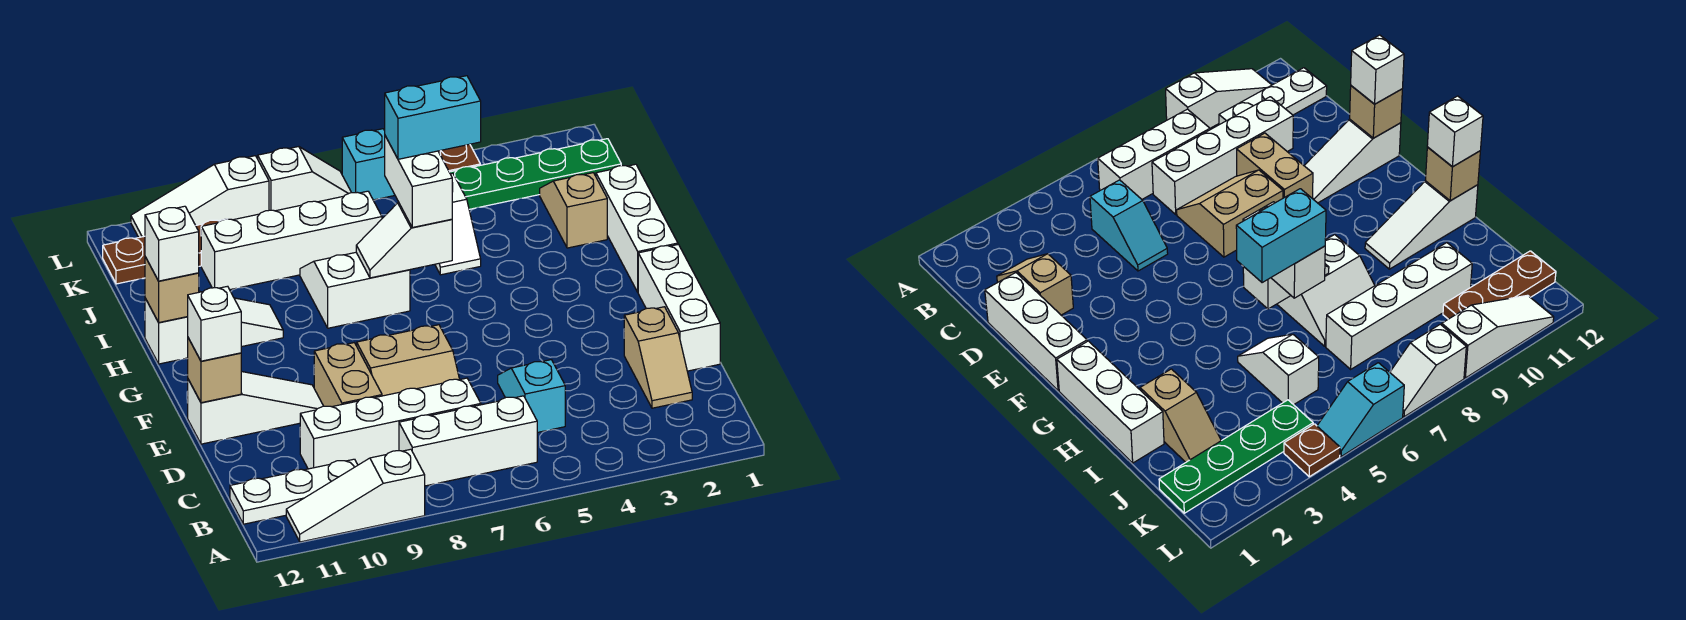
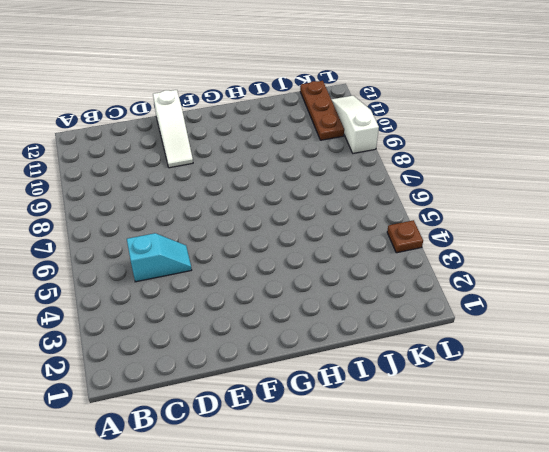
none -> white 1x3 slope [286,449,425,542]
none -> white 1x3 brick [399,396,537,486]
none -> white 1x3 plate [230,459,358,524]

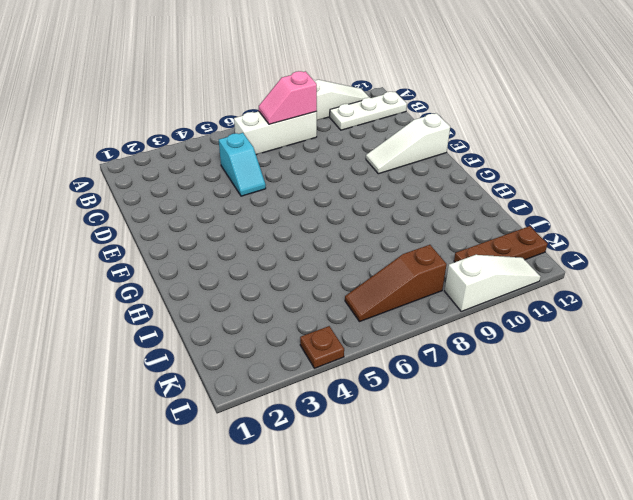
pink 1x2 slope [259,71,317,124] -> none
brown 1x3 slope [345,245,447,322] -> none
none -> tan 1x2 slope [624,307,692,408]
none -> white 1x4 brick [300,378,481,469]
none -> white 1x3 brick [638,244,720,371]

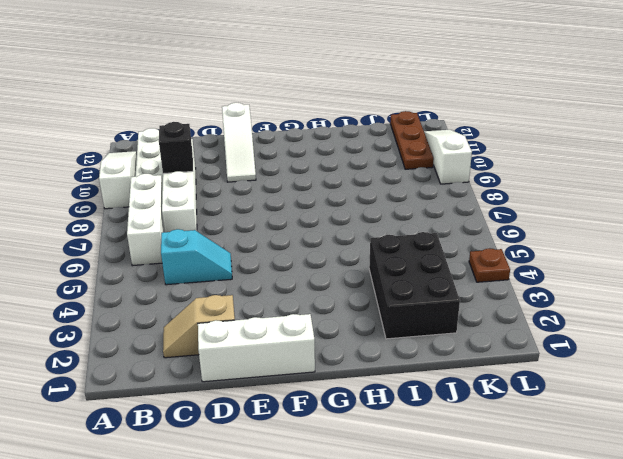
black 1x1 brick [159,122,193,174] -> none
black 2x3 brick [369,232,460,339] -> tan 1x2 slope [540,173,607,248]
none -> tan 2x2 slope [357,325,460,396]
none -> tan 1x2 brick [314,343,382,407]
none -> white 1x3 brick [596,164,678,292]

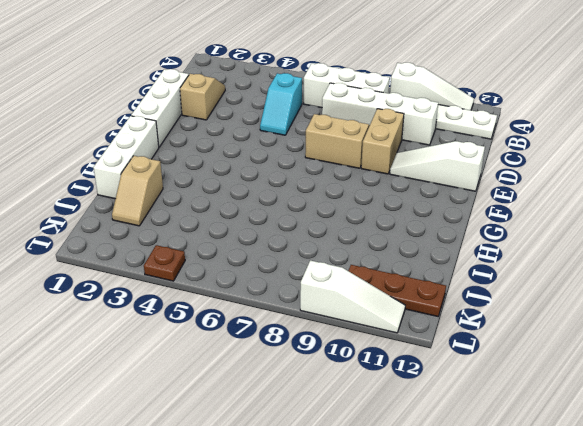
none -> white 2x2 slope [300,253,410,328]
none -> white 1x3 slope [145,291,283,364]
none -> white 1x2 slope [435,173,481,275]

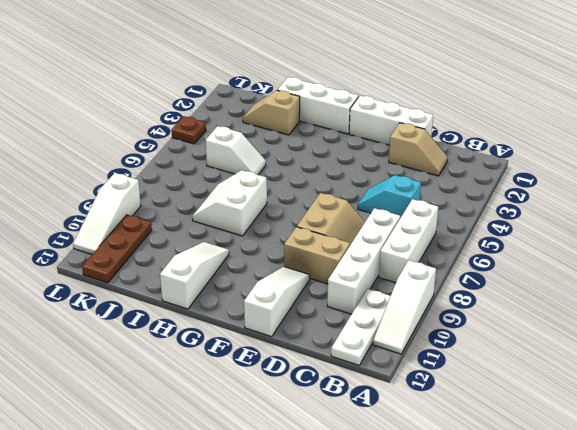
none -> white 1x4 brick [201,191,382,290]
none -> green 1x4 plate [449,139,621,209]
none -> cyan 1x2 slope [342,129,395,200]

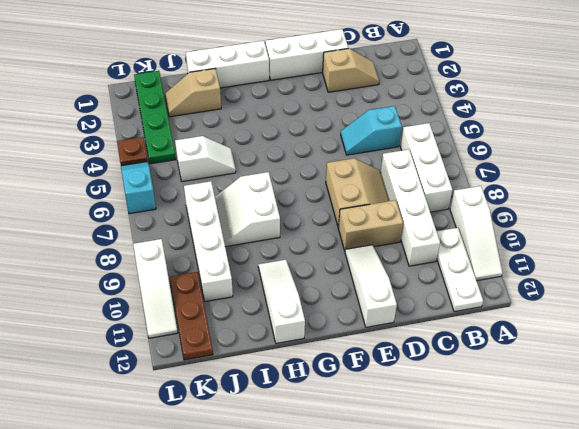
none -> white 1x2 slope [258,147,351,211]
none -> tan 1x1 brick [188,338,241,403]
none -> white 1x2 slope [356,203,452,278]

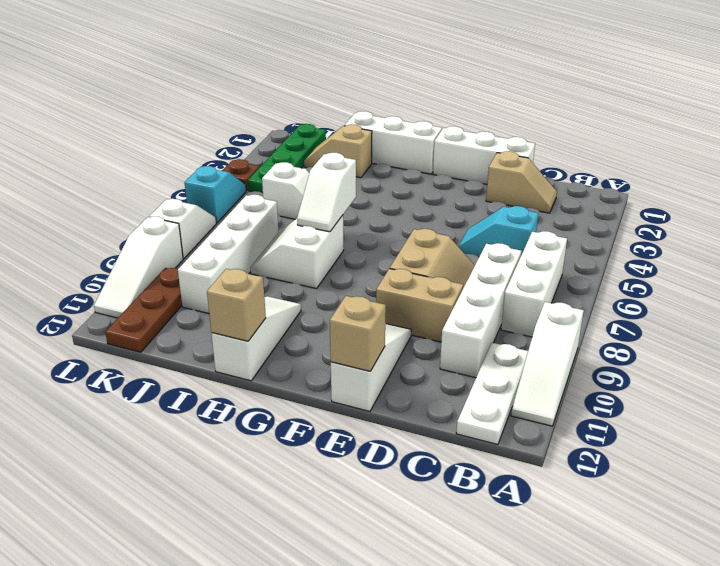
none -> white 1x1 brick [188,286,241,361]
none -> white 1x2 brick [385,136,452,227]
none -> white 1x1 brick [145,206,199,281]

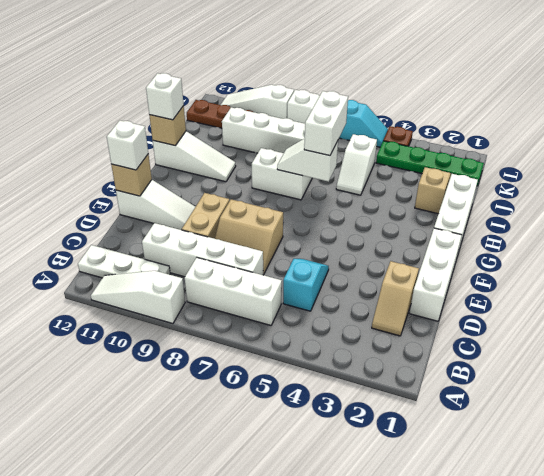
none -> cyan 1x2 brick [385,76,481,159]

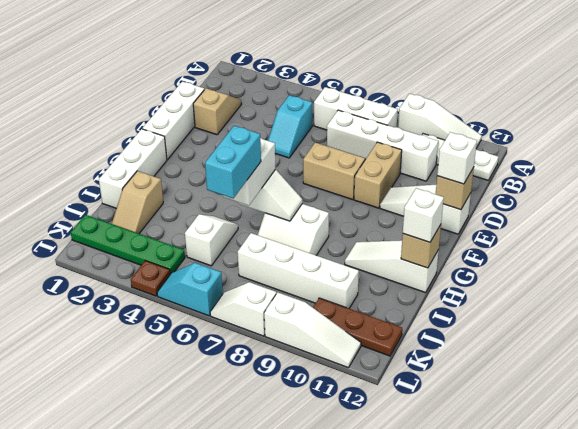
cyan 1x2 brick [205,126,261,198] -> cyan 1x2 brick turned to [385,76,481,159]

